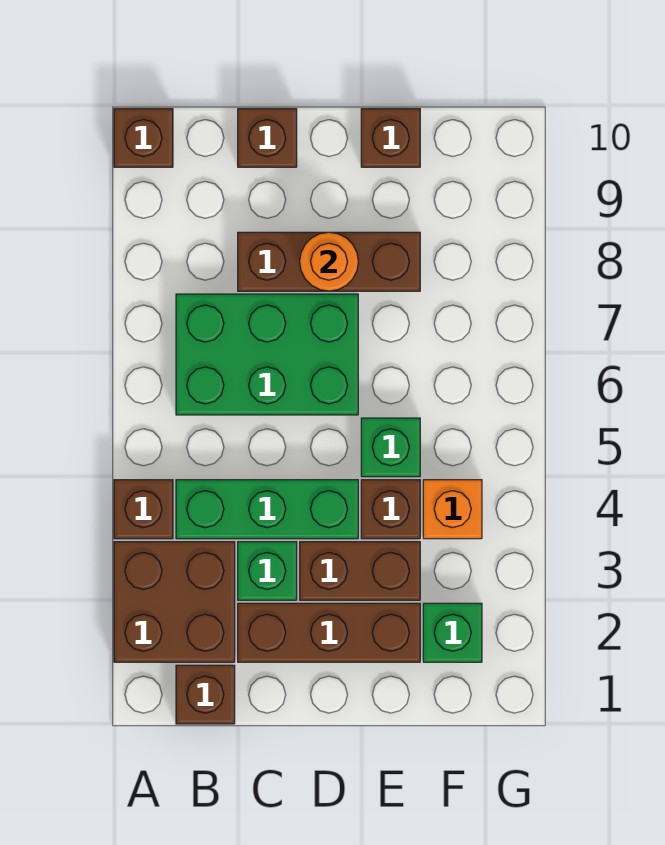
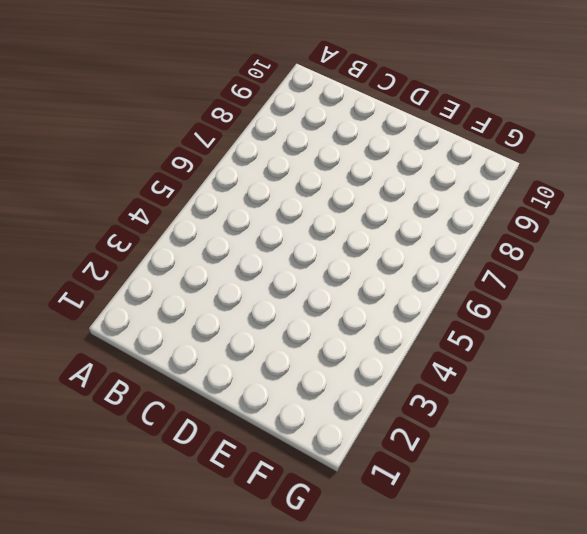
none -> brown 2x2 brick [114,542,235,662]
none -> brown 1x1 brick [114,480,173,539]
none -> brown 1x1 brick [114,109,173,167]

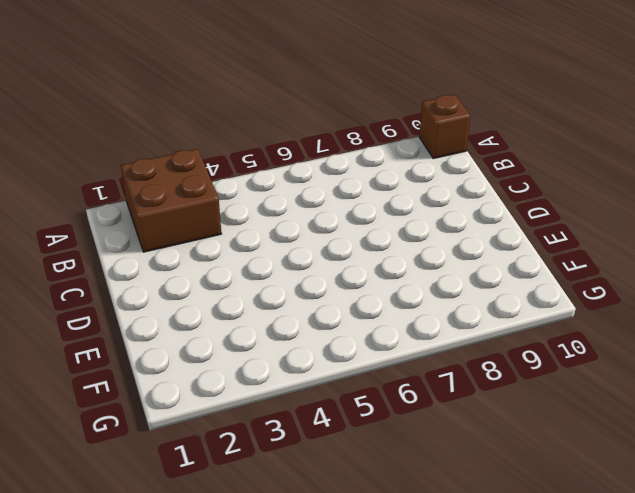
none -> brown 1x1 brick [114,480,173,539]
none -> brown 1x1 brick [176,665,235,724]
none -> green 1x3 brick [176,480,358,539]

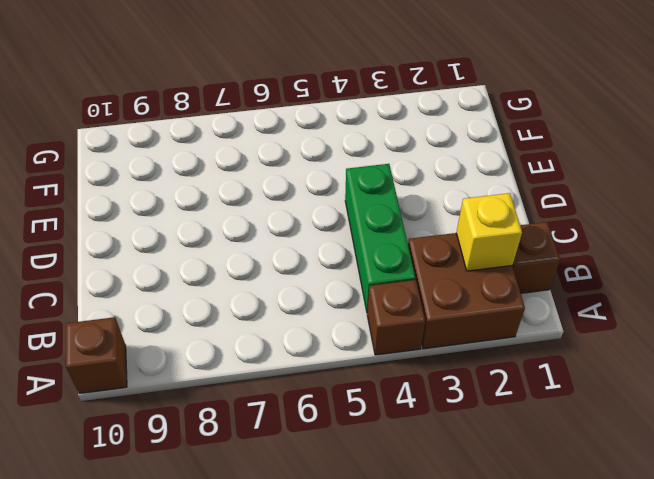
yellow 1x1 brick [456,193,522,271] -> none
none -> green 2x3 brick [176,294,358,415]
none -> brown 1x3 brick [238,603,420,662]
none -> green 1x1 brick [238,542,297,600]

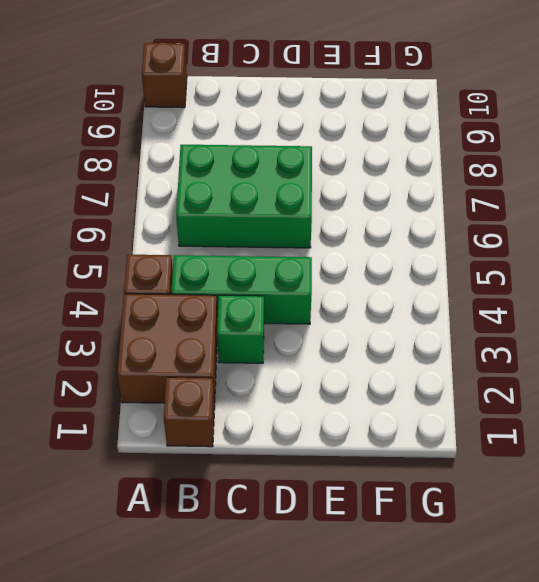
none -> brown 1x3 brick [238,603,420,662]
none -> brown 1x3 brick [238,232,420,291]
none -> brown 1x1 brick [238,109,297,167]

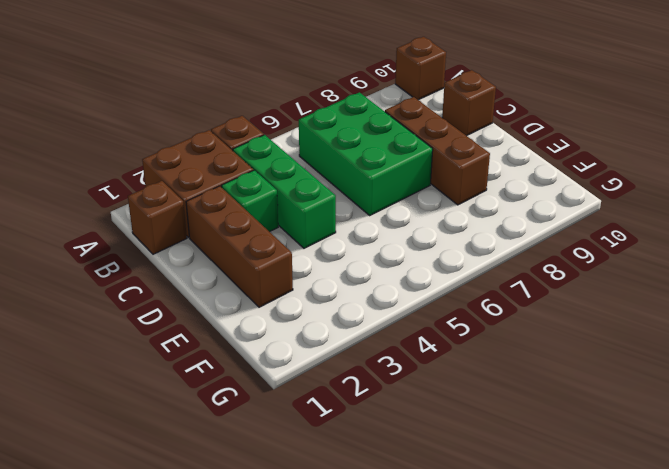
none -> brown 1x2 brick [300,542,420,600]
none -> brown 1x1 brick [361,480,420,539]
none -> green 1x1 brick [361,418,420,477]

